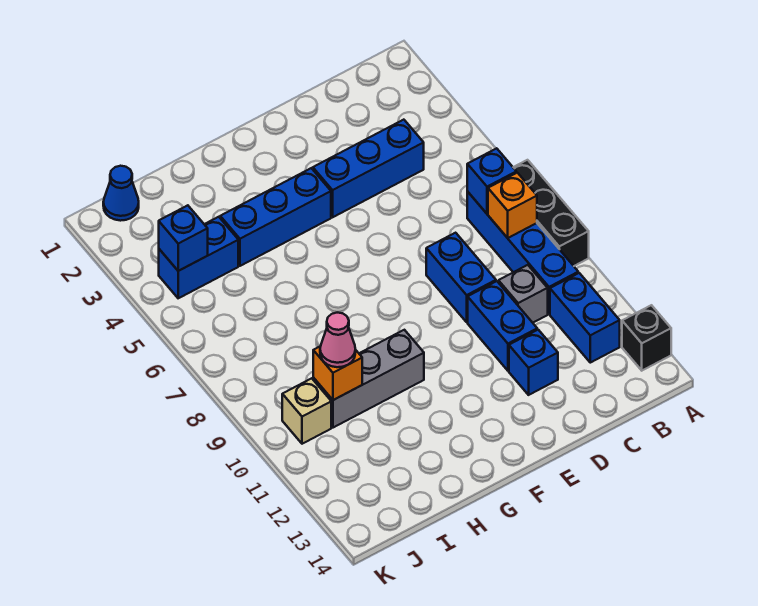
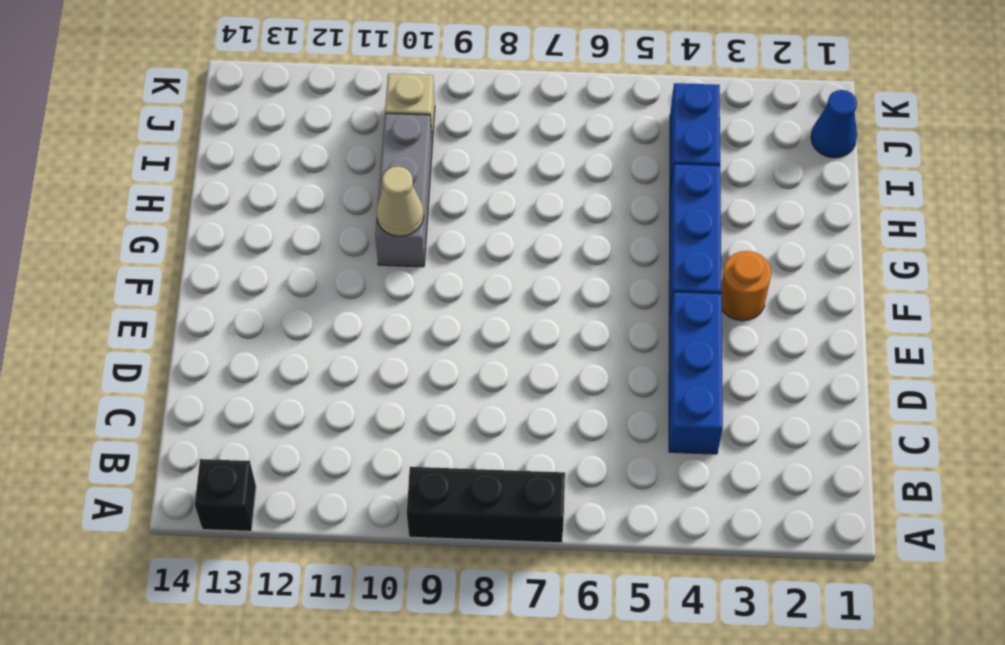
orange 1x1 round brick [721,251,771,321] -> none
tan 1x1 cone [376,167,424,236] -> none
none -> blue 1x4 brick [467,192,578,314]
none -> blue 1x2 brick [550,273,620,363]
none -> grey 1x1 brick [498,265,548,323]

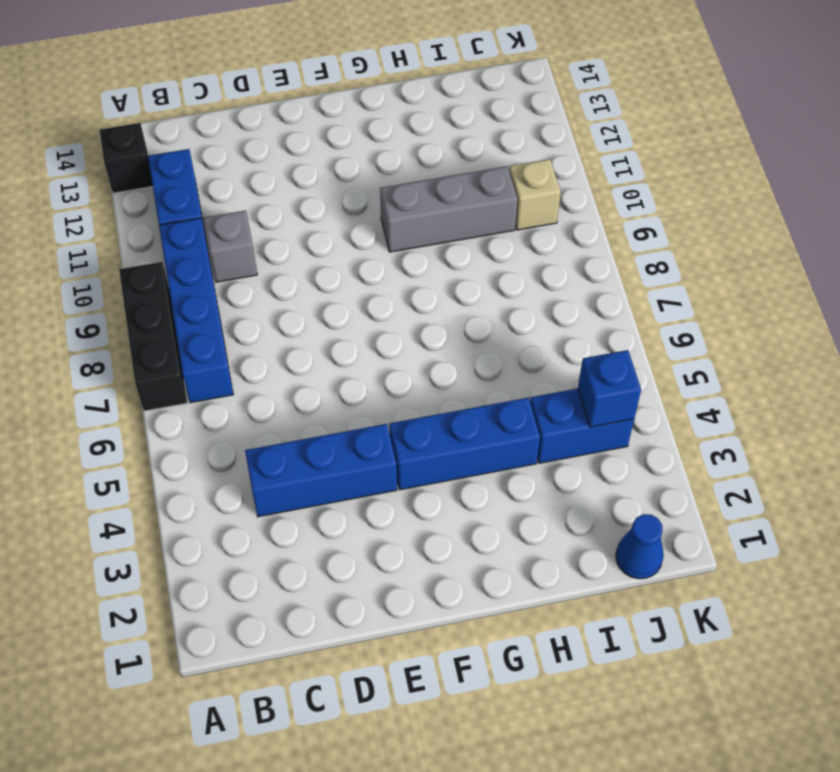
none -> blue 1x2 brick [426,233,496,322]
none -> blue 1x2 brick [468,281,537,371]
none -> blue 1x1 brick [509,330,558,395]

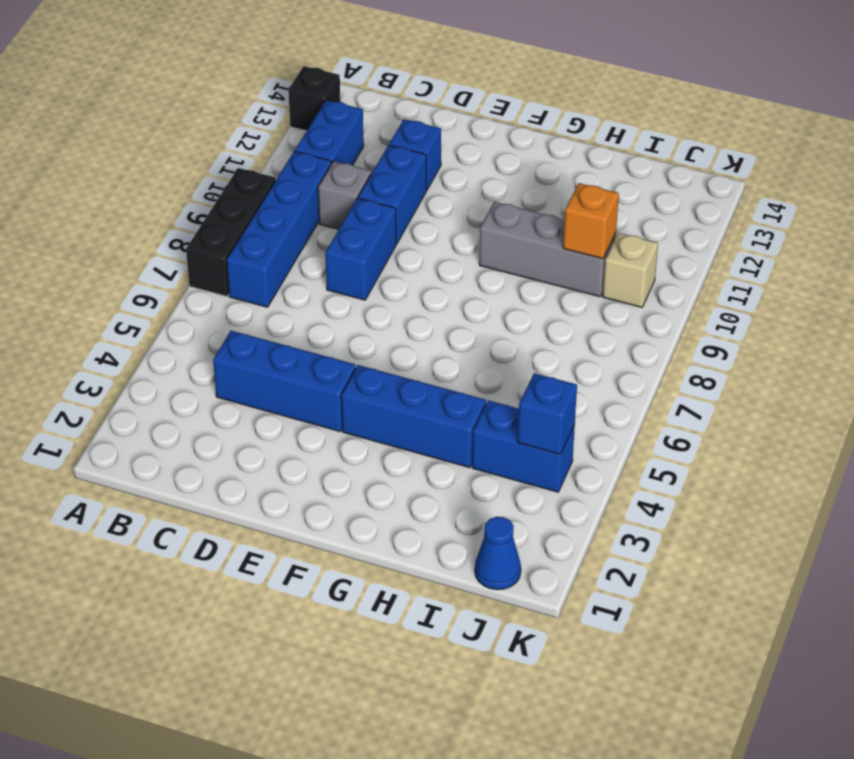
none -> blue 1x1 brick [467,148,516,214]
none -> orange 1x1 brick [488,173,537,238]
none -> pink 1x1 cone [320,313,355,367]

